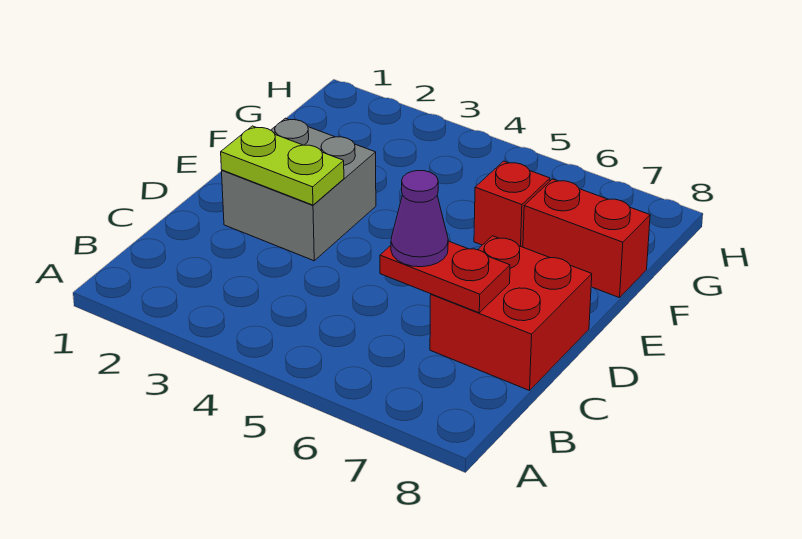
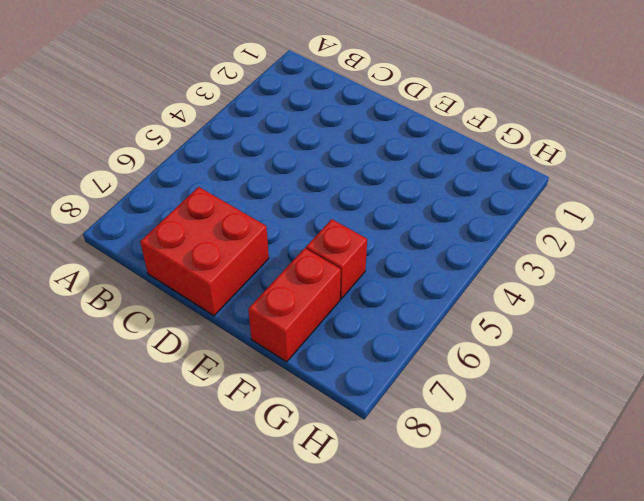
none -> grey 2x2 brick [222,118,376,261]
none -> red 1x2 plate [380,241,510,313]

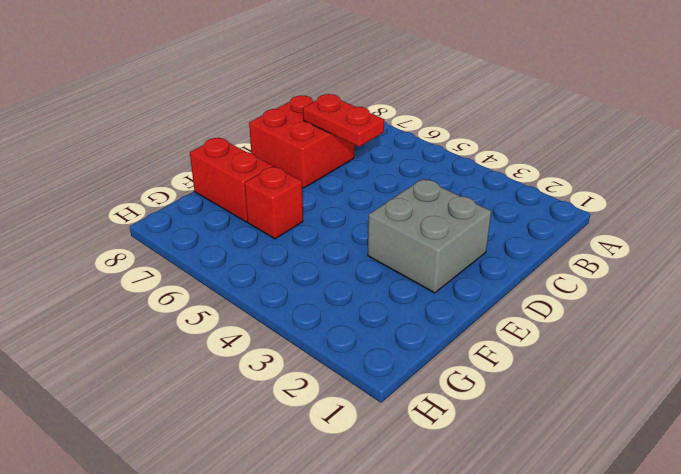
none -> lime 1x2 plate [221,126,344,205]
none -> purple 1x1 cone [391,171,448,267]

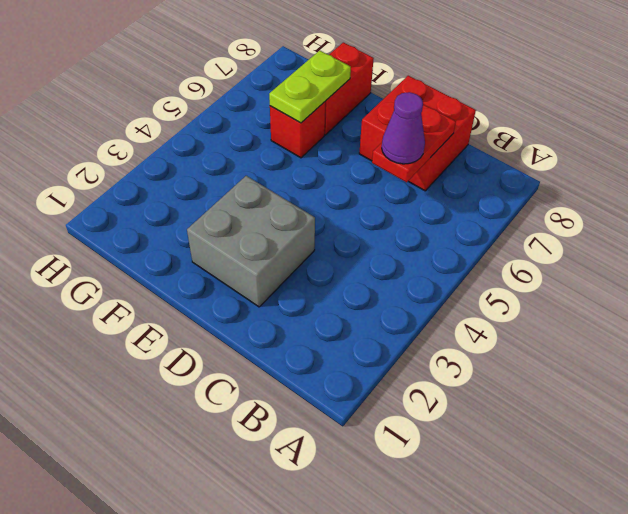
lime 1x2 plate [269,50,351,123] -> lime 1x2 plate moved to [221,126,344,205]

